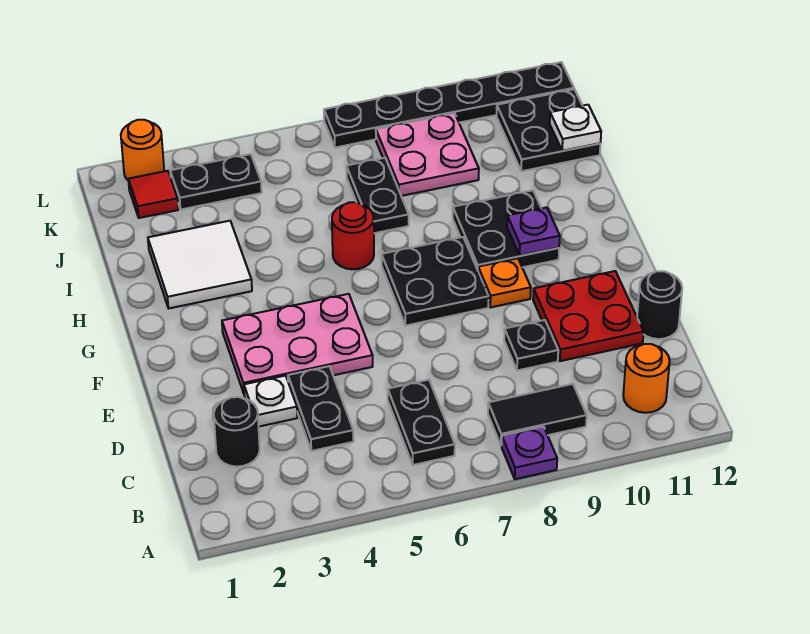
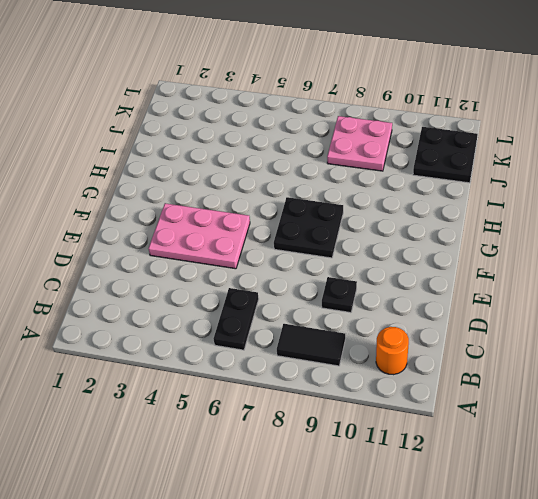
none -> purple 1x1 plate [502,426,557,479]
none -> black 1x1 round brick [214,397,260,467]
none -> black 1x2 plate [288,366,354,451]

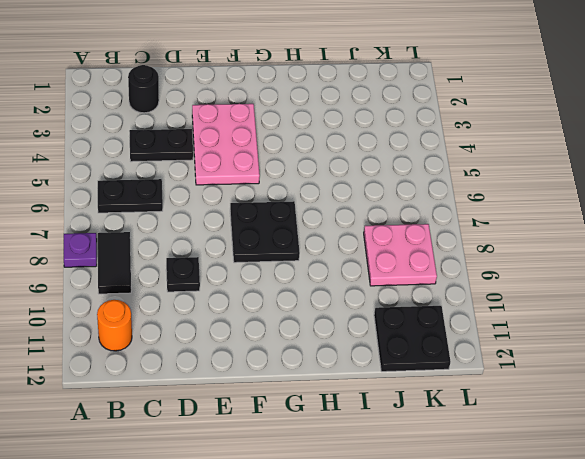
none -> white 1x1 plate [244,376,297,426]
none -> red 2x2 plate [533,271,644,361]
none -> black 1x1 round brick [637,271,682,339]

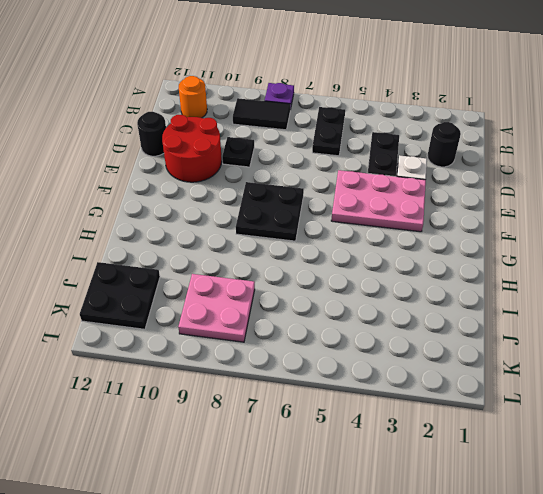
red 2x2 round brick [162,115,222,182] -> red 2x2 plate [533,271,644,361]
none -> orange 1x1 plate [478,258,531,307]
none -> black 2x2 plate [453,190,559,270]
none -> white 2x2 tile [148,221,252,308]

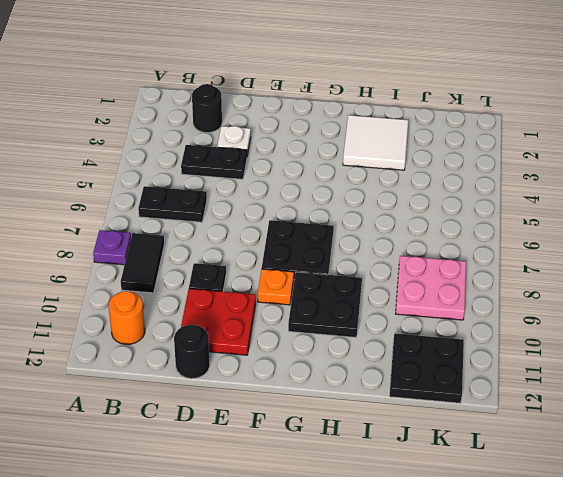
none -> pink 2x3 plate [222,294,373,393]
none -> red 1x1 round brick [332,202,374,269]
none -> black 1x2 plate [346,158,409,233]

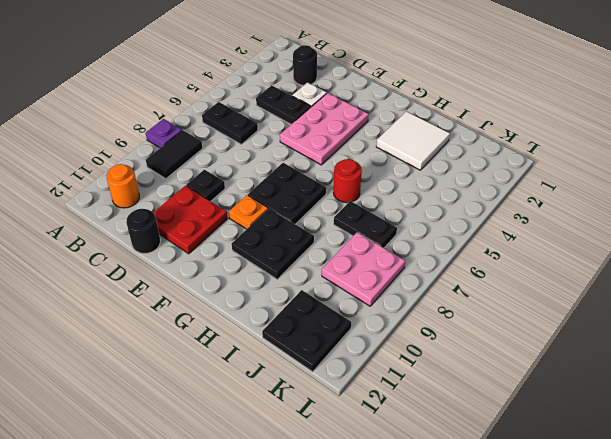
none -> red 1x1 tile [128,171,178,218]
none -> black 1x2 plate [170,154,262,209]
none -> orange 1x1 round brick [121,120,164,180]

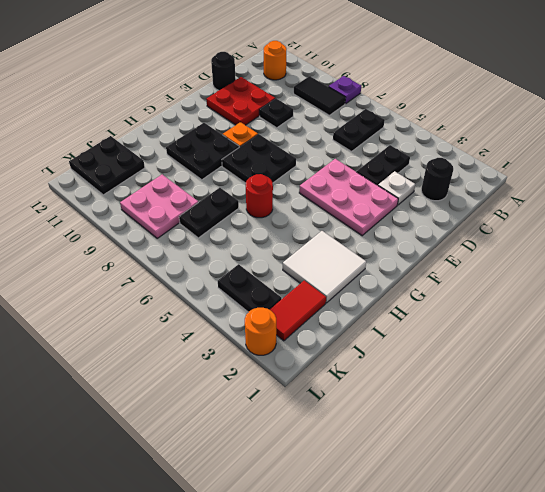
red 1x2 tile [270,281,326,341] -> red 1x1 tile [128,171,178,218]
none -> black 1x6 plate [324,62,574,148]
none -> purple 1x1 plate [507,207,560,256]
none -> white 1x1 plate [550,105,601,151]

